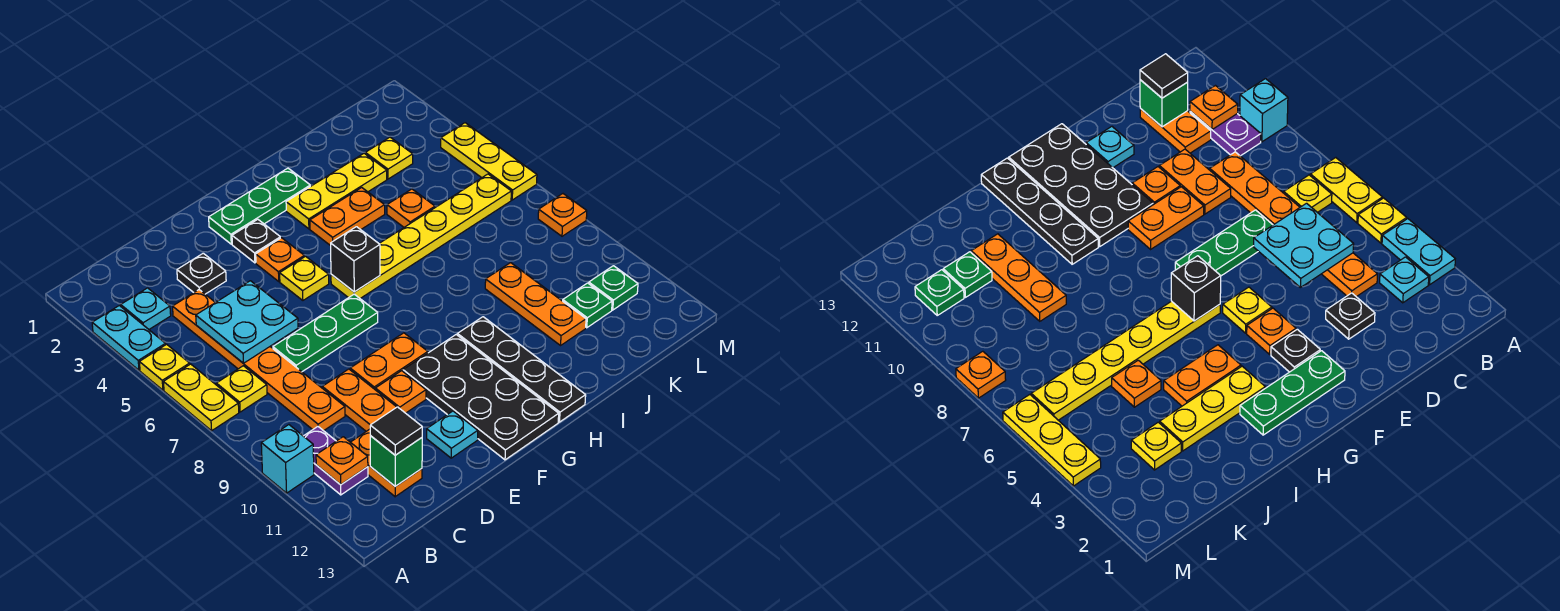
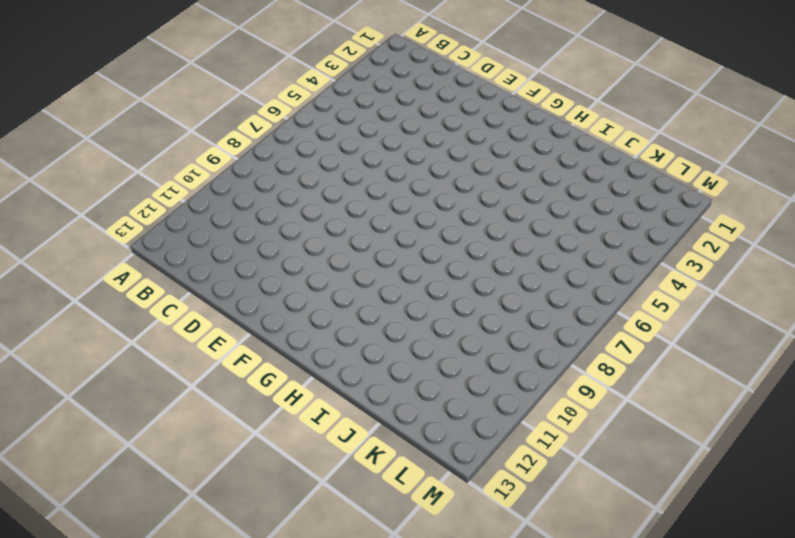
none -> cyan 1x2 plate [92,306,166,370]
none -> yellow 1x1 plate [140,344,190,390]
none -> yellow 1x2 plate [164,364,239,431]
none -> cyan 1x1 brick [261,425,314,493]

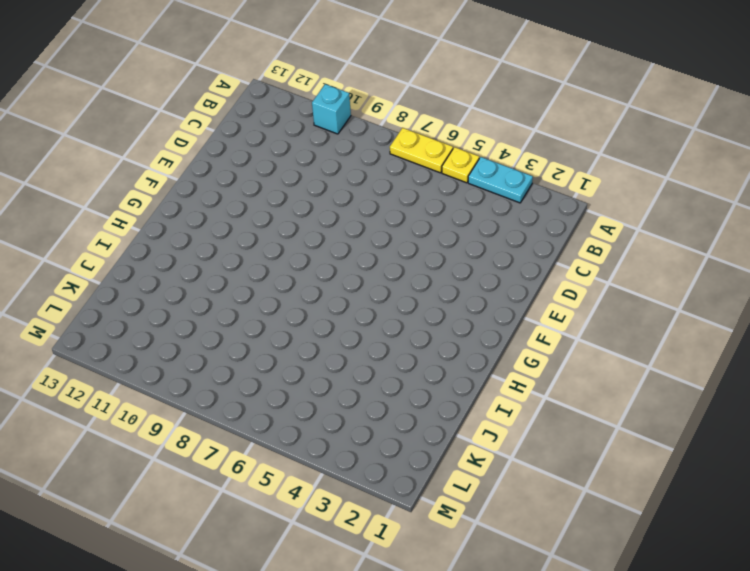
none -> cyan 1x1 plate [121,288,171,329]
none -> yellow 1x1 plate [216,366,267,412]
none -> purple 1x2 plate [304,427,368,495]
none -> orange 1x6 plate [173,290,345,431]

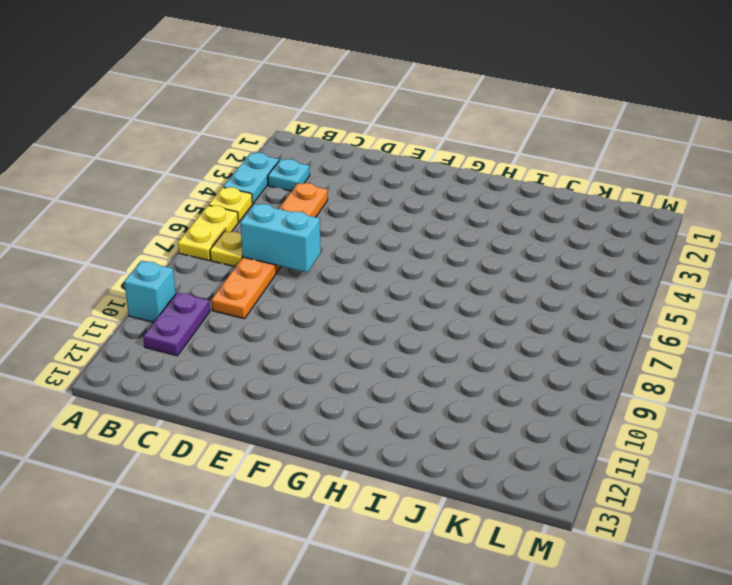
cyan 1x2 brick [240,204,321,272] -> none
none -> orange 1x2 plate [351,429,422,497]
none -> black 1x1 plate [177,253,226,294]
none -> green 1x3 plate [273,294,378,372]
none -> orange 1x2 plate [322,369,396,431]

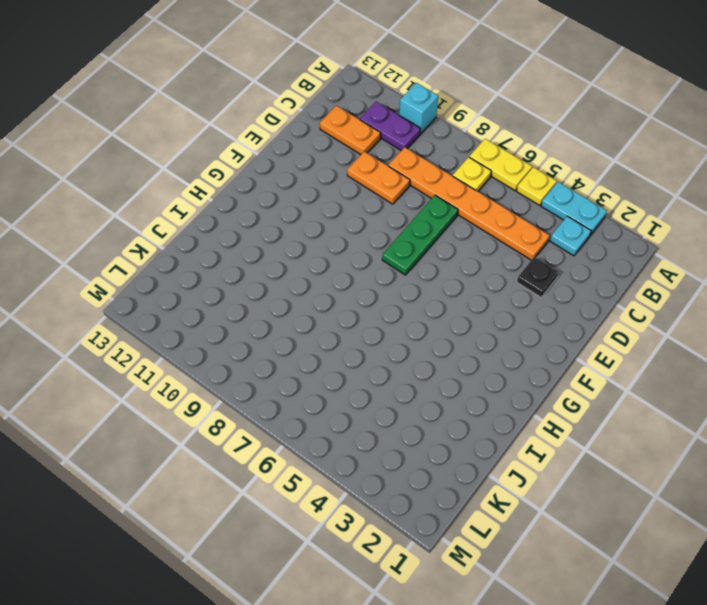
none -> orange 1x2 plate [350,333,428,389]
none -> orange 1x1 plate [375,371,426,413]
none -> cyan 1x1 plate [427,411,478,458]
none -> green 1x3 plate [209,168,310,244]

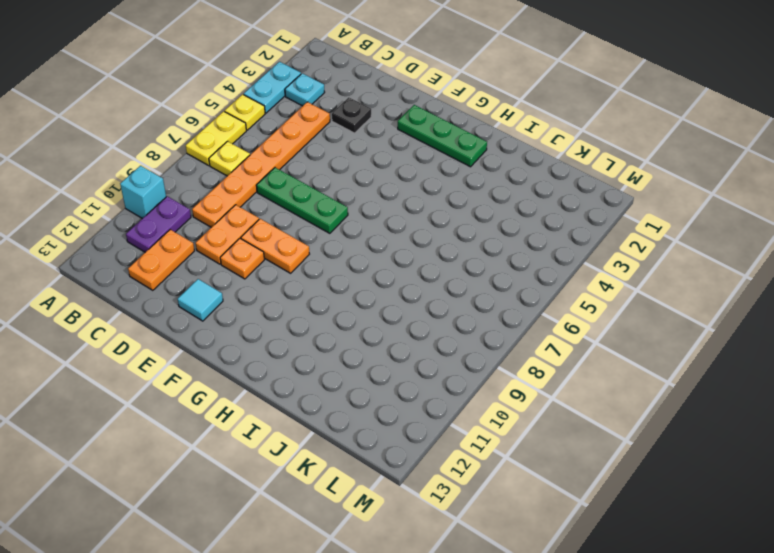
cyan 1x1 tile [178,279,223,321] -> cyan 1x1 plate [427,411,478,458]
none -> black 1x1 plate [232,219,280,263]
none -> orange 1x1 plate [256,238,304,281]
none -> yellow 1x1 plate [280,256,329,300]
none -> black 2x4 plate [403,335,559,460]

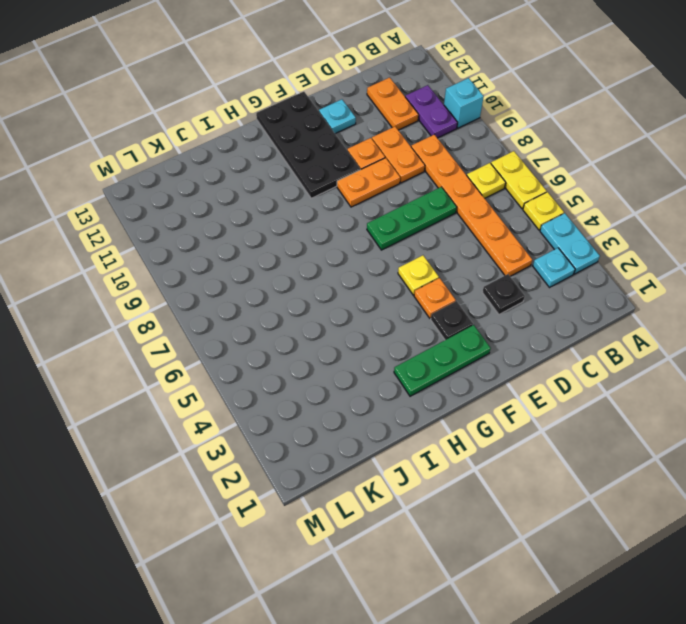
none -> yellow 1x6 plate [331,174,511,298]
none -> yellow 1x3 plate [286,153,387,229]
none -> orange 1x2 plate [310,188,385,246]
none -> black 1x4 plate [457,317,586,422]

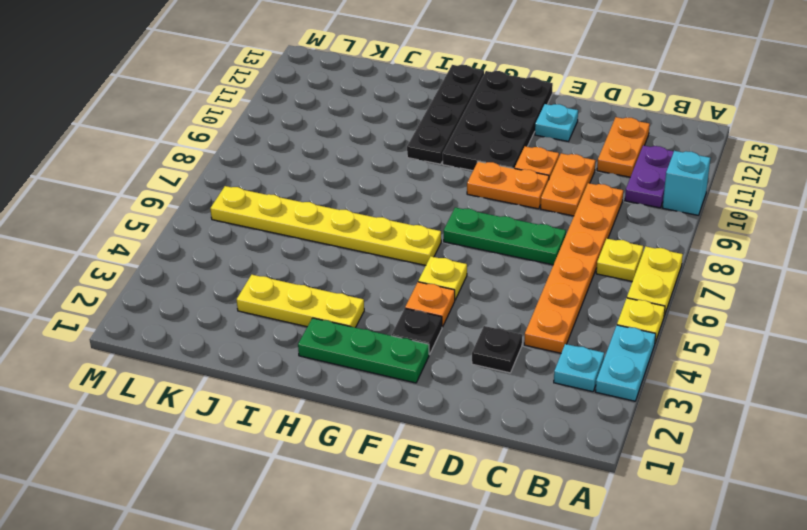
none -> orange 1x2 plate [310,188,385,246]
none -> orange 1x1 plate [387,189,435,227]
none -> orange 1x3 plate [485,263,586,345]
none -> yellow 1x1 plate [365,137,413,179]

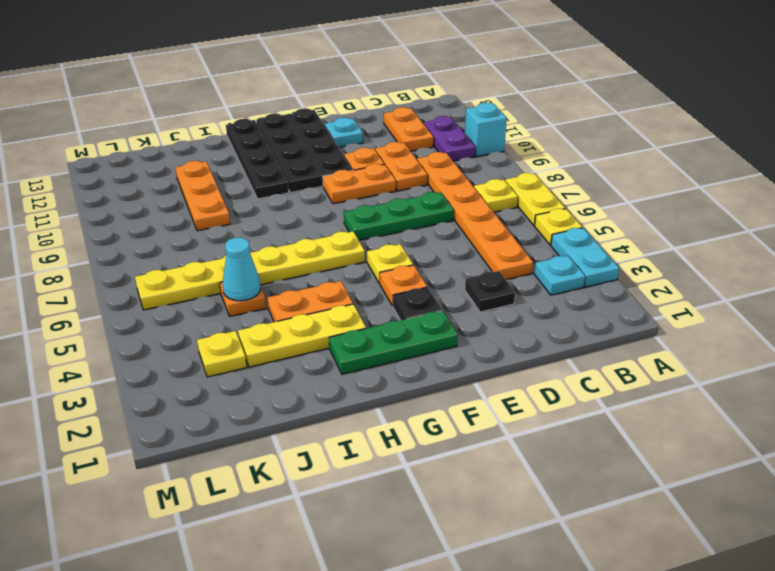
cyan 1x1 cone [223,237,261,301] -> none
none -> green 1x1 plate [563,283,612,328]
none -> green 1x1 plate [589,266,638,310]
none -> yellow 1x3 plate [441,123,537,200]
none -> orange 1x1 plate [538,194,587,236]

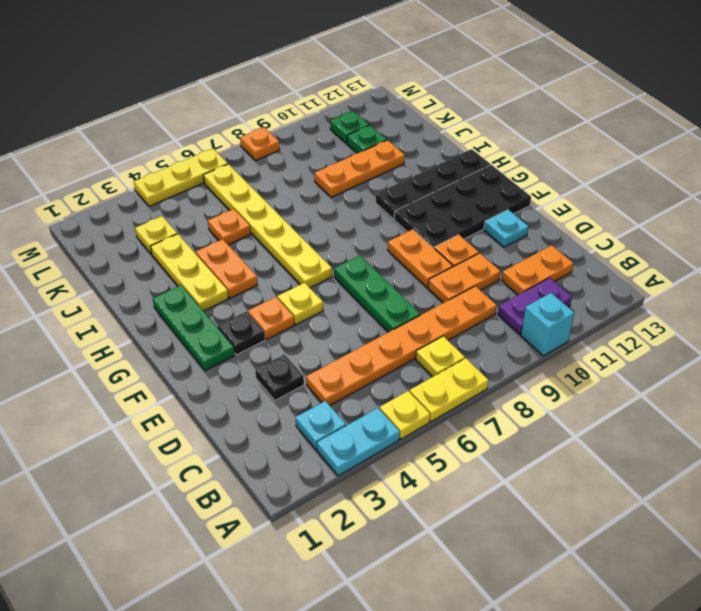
none -> orange 1x1 plate [316,437,368,485]
none -> cyan 2x2 plate [196,281,298,363]
none -> green 1x1 brick [370,436,422,486]
none -> black 1x1 brick [331,227,380,292]

